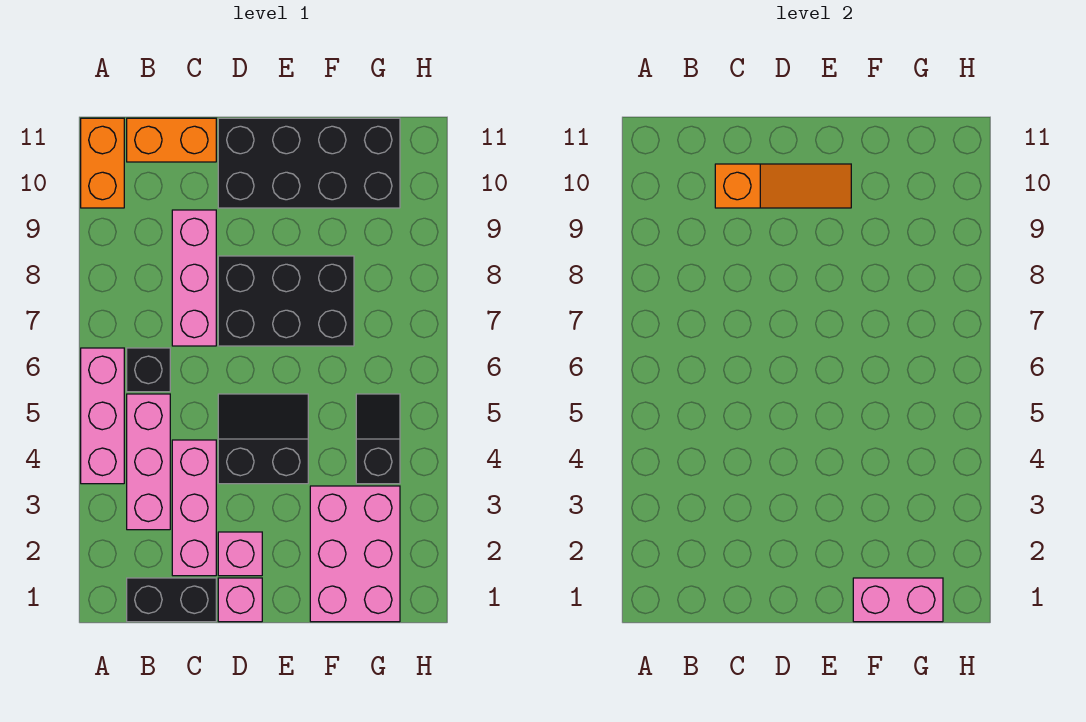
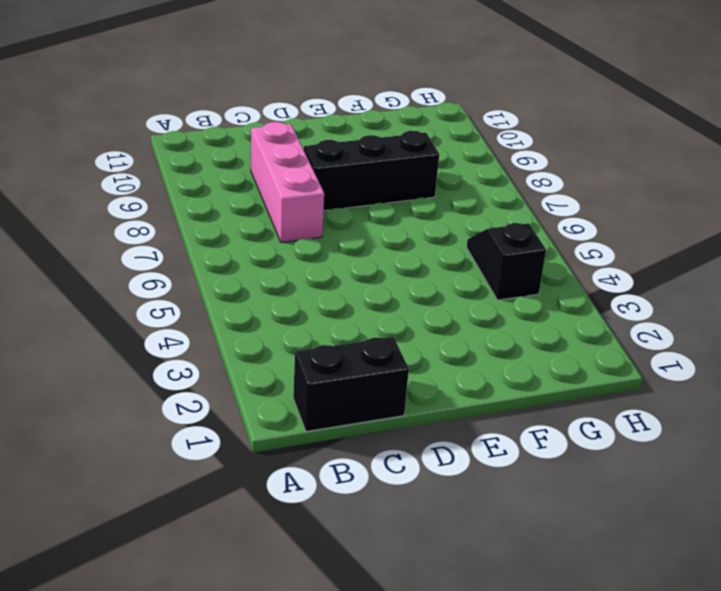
black 1x3 brick [304,131,439,211] -> black 2x3 brick [218,256,354,346]
none -> pink 1x3 brick [81,348,124,484]
none -> orange 1x2 brick [81,118,124,208]
none -> pink 1x3 brick [127,394,170,530]

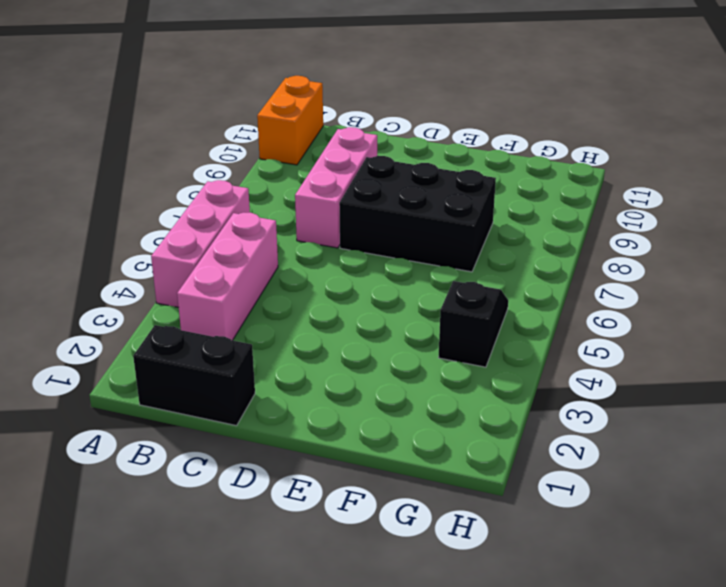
none -> black 1x1 brick [127,348,170,392]
none -> orange 1x2 brick [127,118,216,162]
none -> pink 1x3 brick [172,440,216,576]

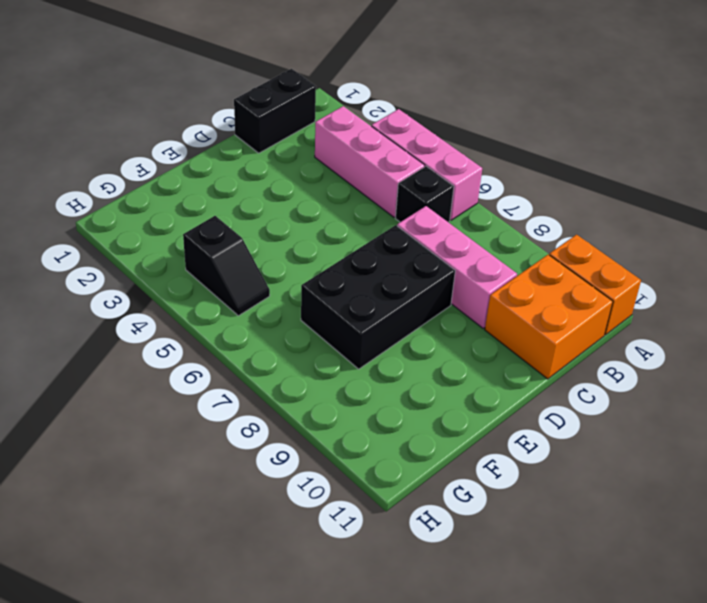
orange 2x2 brick [485,255,613,379] -> orange 1x2 brick [127,118,216,162]
none -> pink 1x3 brick [172,440,216,576]
none -> pink 1x1 brick [218,578,262,622]
none -> pink 1x1 brick [218,532,262,576]

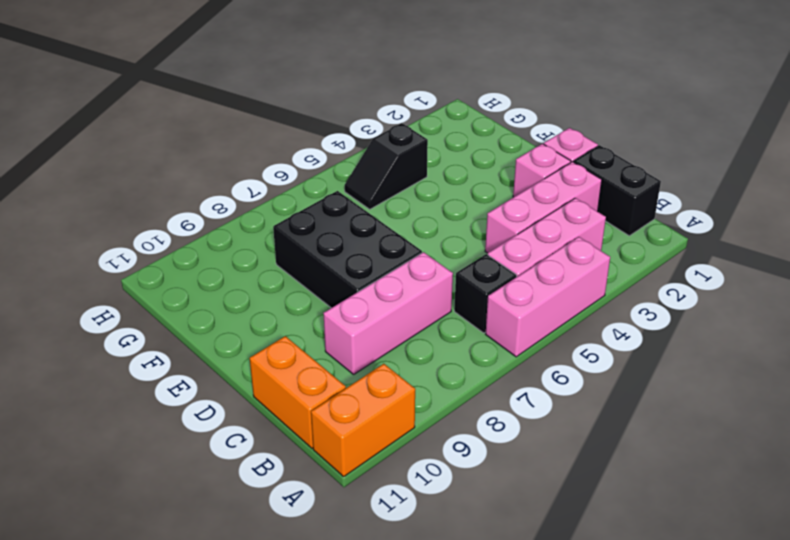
none -> black 2x2 slope [218,394,308,484]
none -> black 2x4 brick [218,118,400,208]
none -> pink 2x3 brick [310,486,400,622]

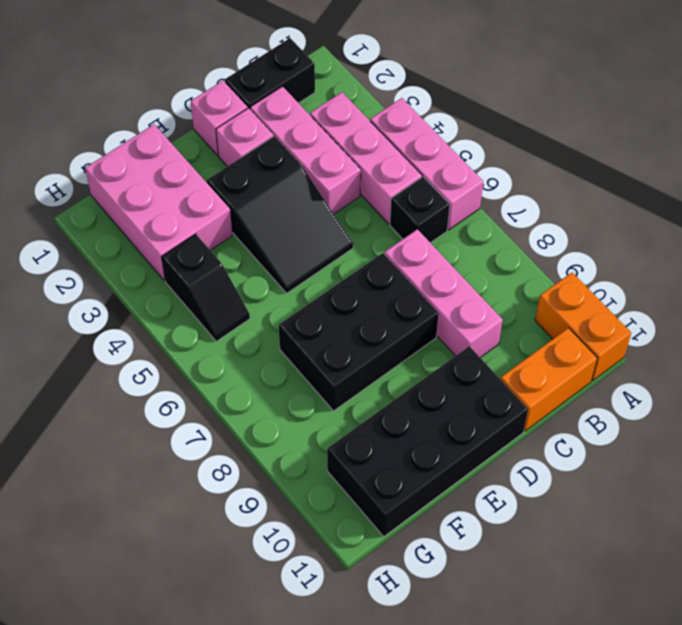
black 2x3 slope [207,136,353,293] -> black 2x2 slope [218,394,308,484]
none -> orange 1x3 slope [715,164,851,208]
none -> pink 1x2 brick [853,578,943,622]

